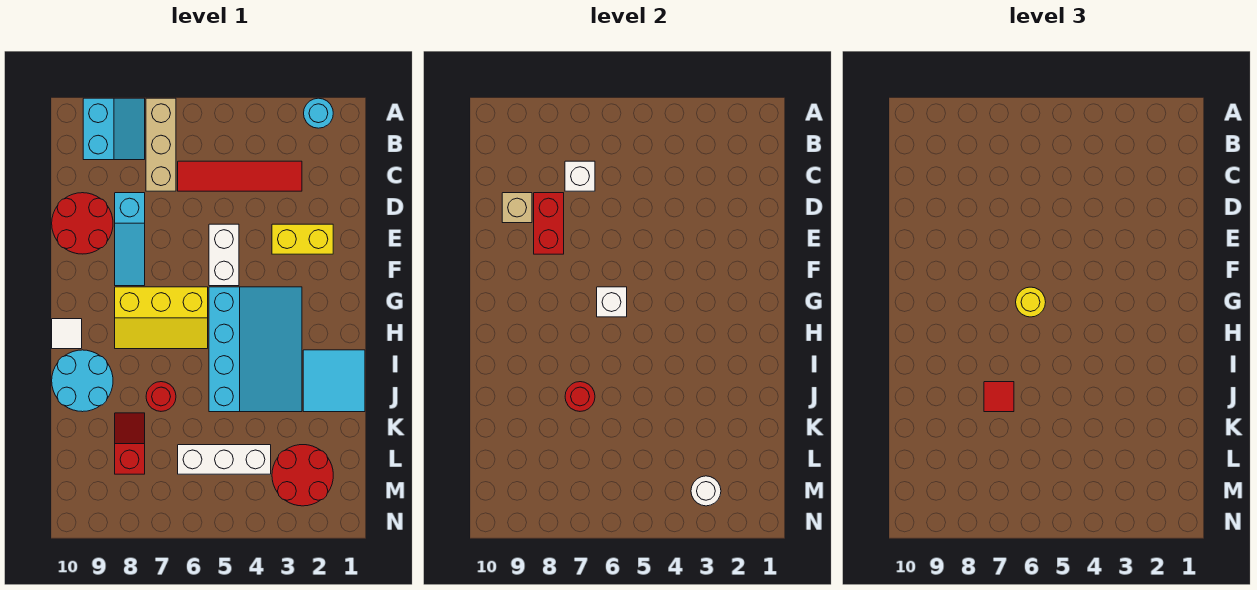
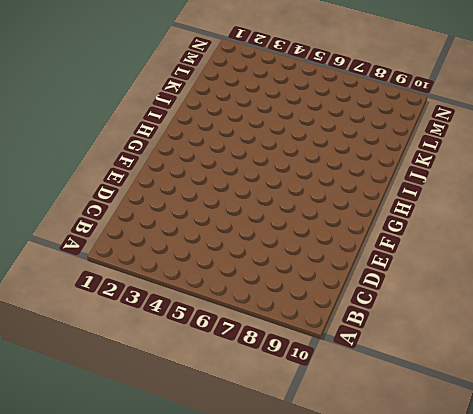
none -> cyan 1x1 round brick [304,98,333,128]
none -> tan 1x3 brick [146,98,176,191]
none -> cyan 2x2 slope [83,98,145,160]

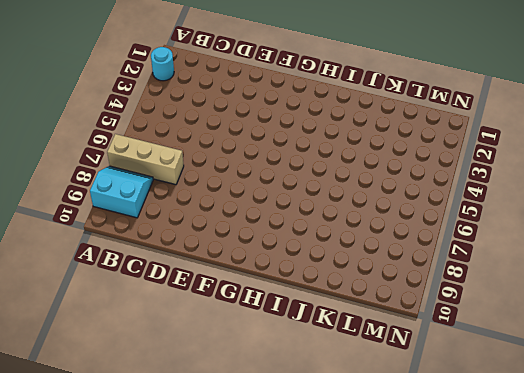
none -> red 1x4 tile [178,161,302,191]
none -> cyan 1x3 slope [115,193,145,286]
none -> red 2x2 round brick [52,193,113,254]

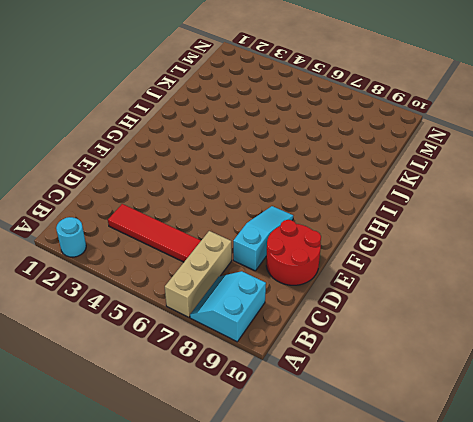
none -> yellow 1x2 brick [272,224,333,254]
none -> white 1x2 brick [209,224,239,286]
none -> cyan 3x4 slope [209,287,302,412]

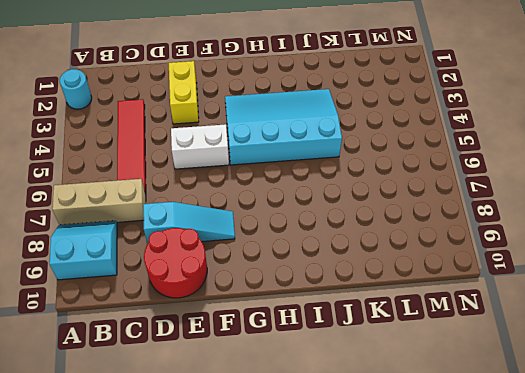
none -> yellow 2x3 slope [115,287,208,349]
none -> white 1x1 tile [52,319,82,349]
none -> cyan 2x2 tile [303,350,365,412]

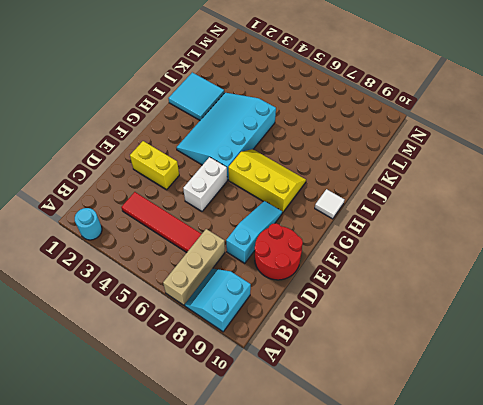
none -> cyan 2x2 round brick [52,350,113,412]
none -> red 1x1 round brick [146,382,176,411]
none -> red 1x2 slope [115,413,145,474]

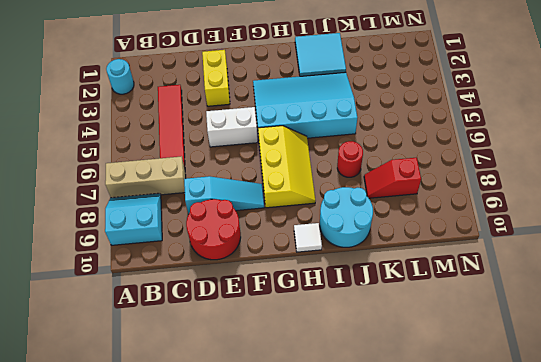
none -> red 2x2 round brick [272,445,333,506]
none -> white 1x3 brick [178,445,271,474]
none -> white 1x1 brick [565,161,595,191]

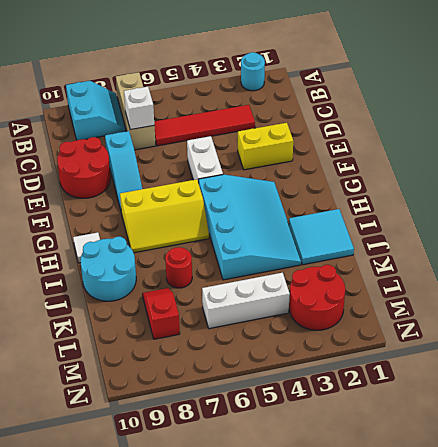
none -> red 1x2 brick [534,193,564,254]
none -> tan 1x1 brick [502,193,532,223]
none -> white 1x1 brick [597,287,627,317]

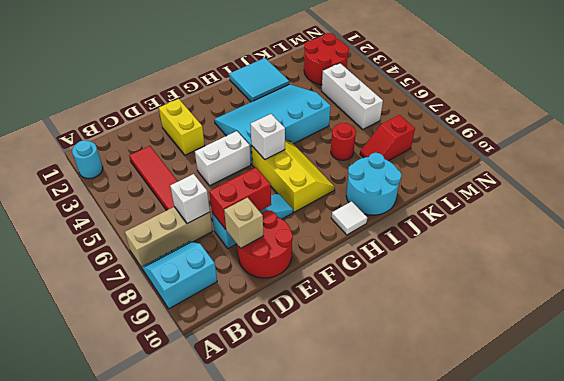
none -> red 1x1 round brick [565,382,595,411]
none -> white 1x1 round brick [691,476,721,506]
none -> yellow 1x1 round brick [1016,287,1046,317]

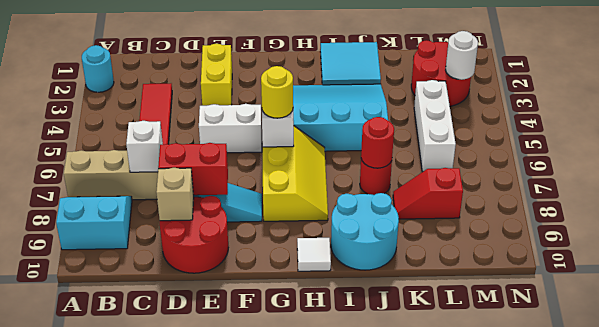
none -> red 1x1 tile [984,382,1014,412]

